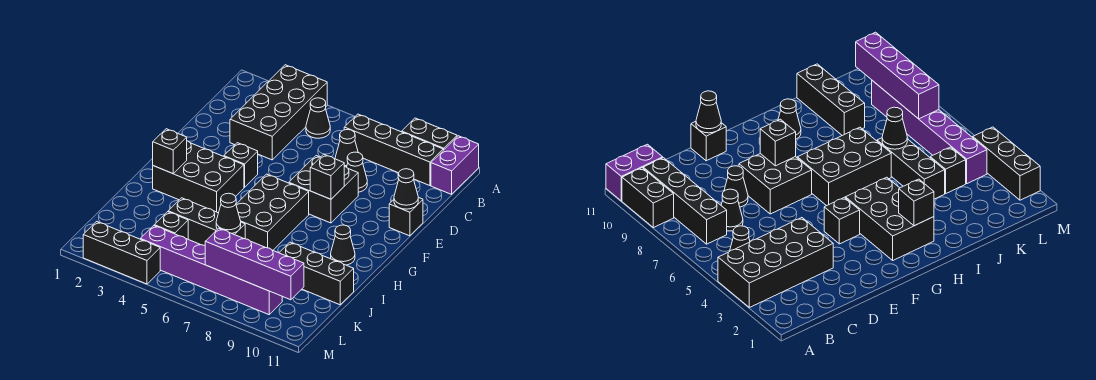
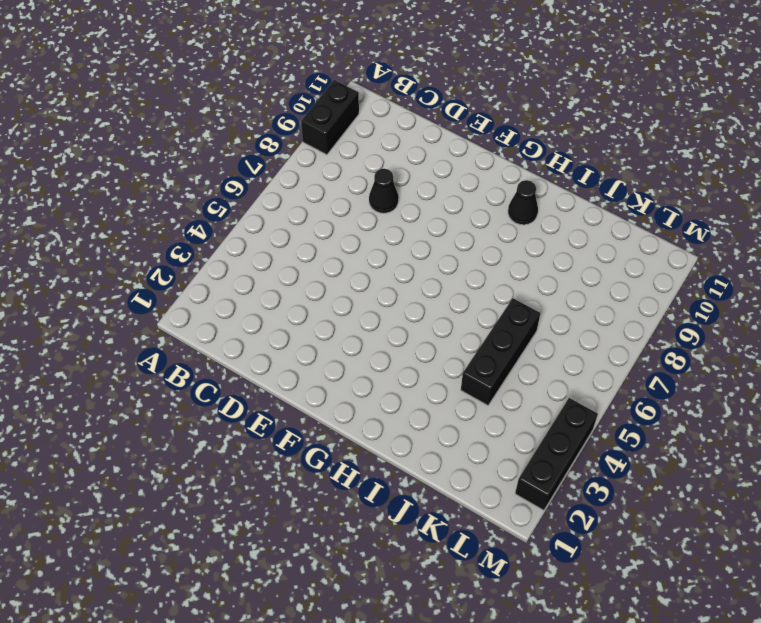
none -> black 2x4 brick [230,65,327,160]
none -> purple 1x2 brick [431,136,479,194]
none -> black 1x1 cone [306,98,330,138]

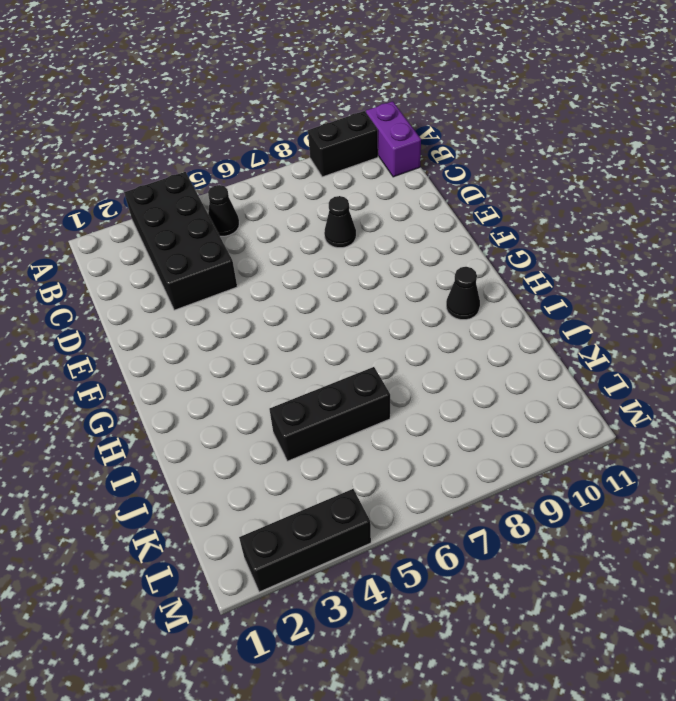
none -> black 1x4 brick [344,114,443,186]
none -> black 1x1 cone [335,130,358,167]
none -> black 2x2 brick [289,156,358,223]

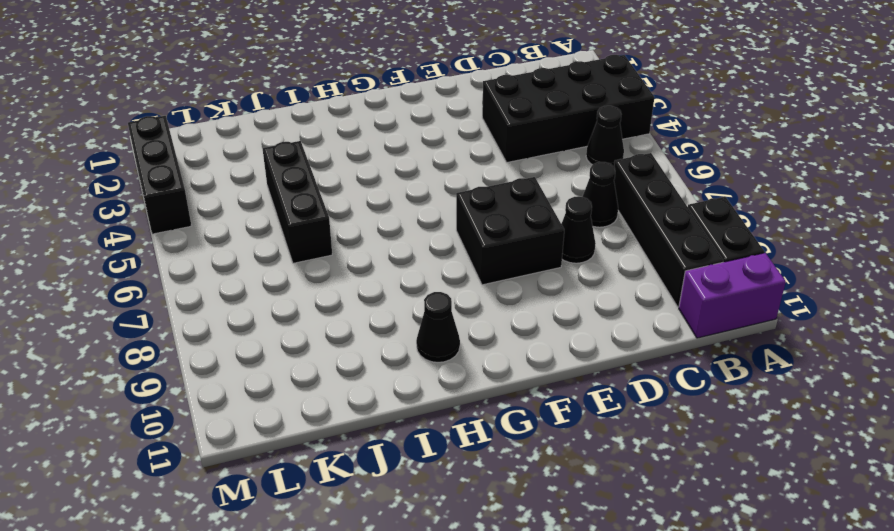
none -> black 1x1 brick [389,197,423,236]
none -> black 1x1 brick [224,143,258,188]
none -> black 2x3 brick [153,141,244,213]

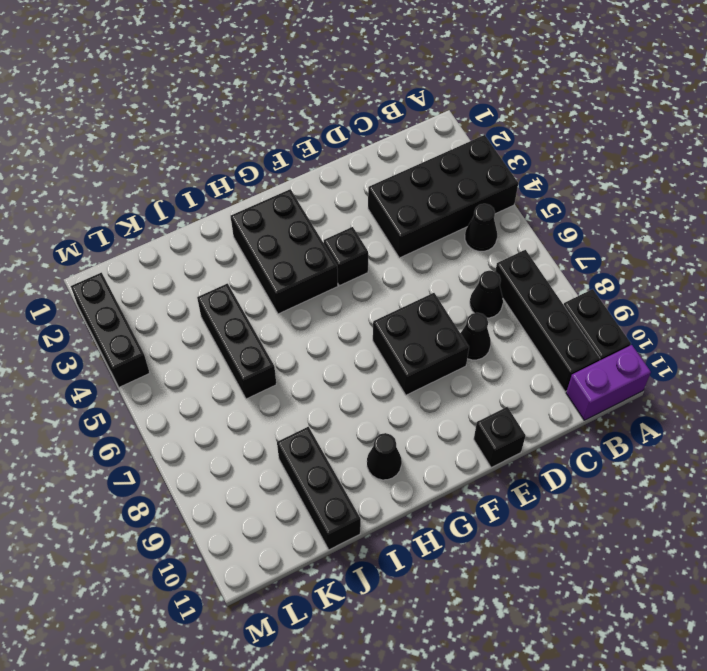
none -> black 2x3 brick [236,174,309,250]
none -> black 1x1 brick [154,212,188,239]
none -> purple 1x6 brick [141,226,282,315]

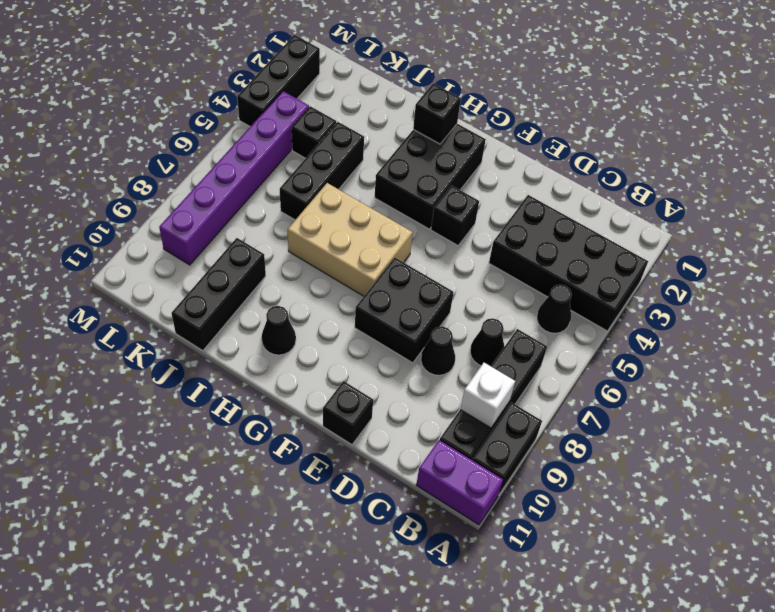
white 1x1 brick [460,363,515,428] -> none
tan 2x3 brick [288,183,413,296] -> black 2x3 brick [236,174,309,250]
none -> black 1x1 cone [394,169,418,209]
none -> black 1x1 brick [310,154,344,199]
none -> black 1x1 cone [216,193,241,233]

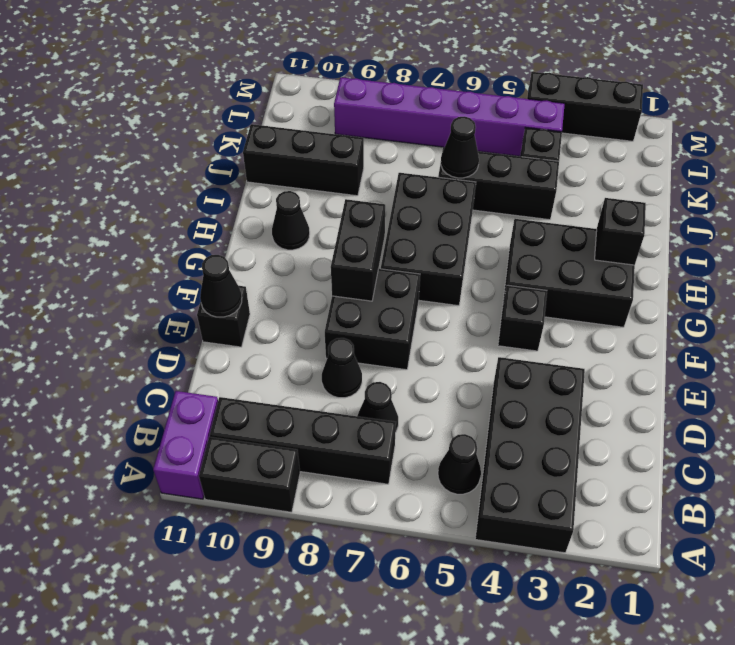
black 1x2 brick [331,199,385,301] -> black 1x1 brick [310,154,344,199]
none -> purple 1x4 brick [205,228,304,300]

